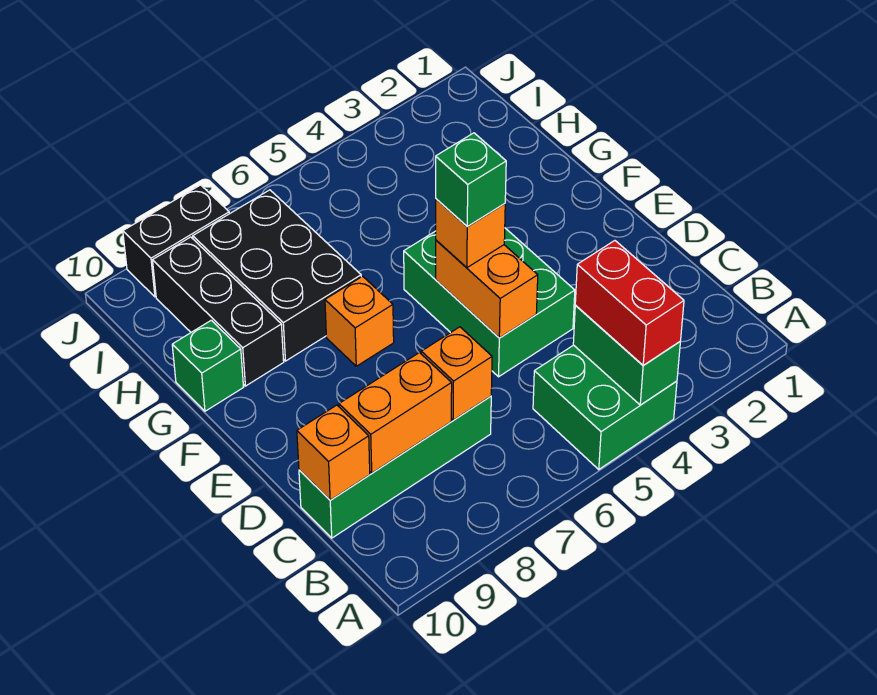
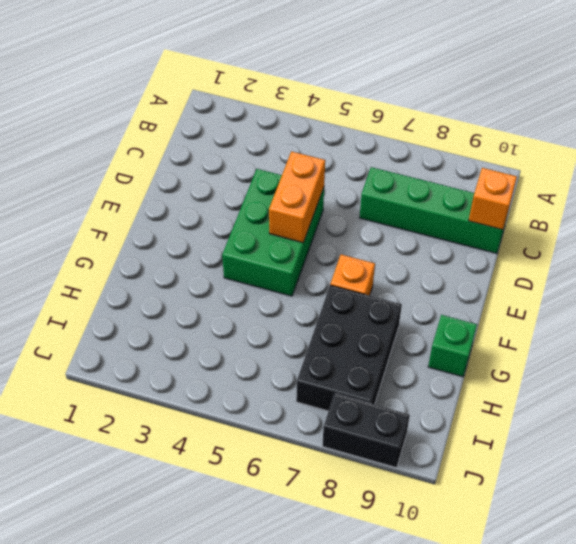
none -> green 2x2 brick [533,345,677,469]
none -> black 1x3 brick [153,237,284,386]
none -> green 1x2 brick [573,306,680,405]

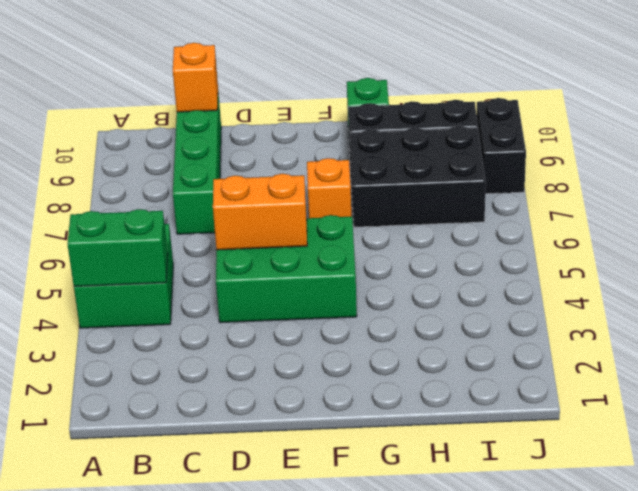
none -> orange 1x1 brick [421,327,492,420]
none -> orange 1x2 brick [339,353,452,473]
none -> red 1x2 brick [575,241,684,365]

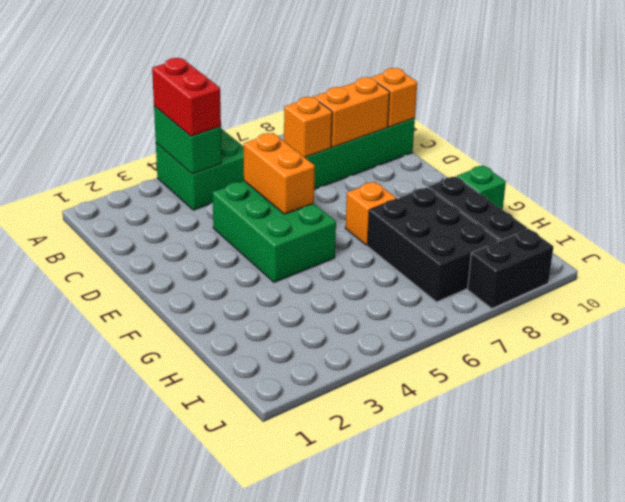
none -> orange 1x1 brick [436,199,505,268]
none -> green 1x1 brick [436,133,506,227]

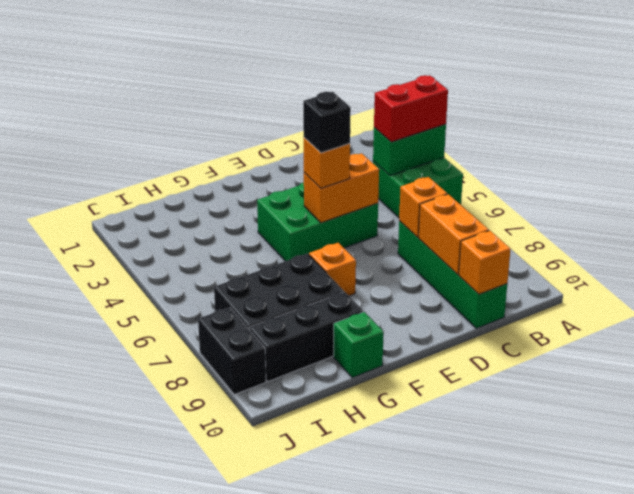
black 1x1 brick [303,92,351,153] -> green 1x1 brick [436,133,506,227]

